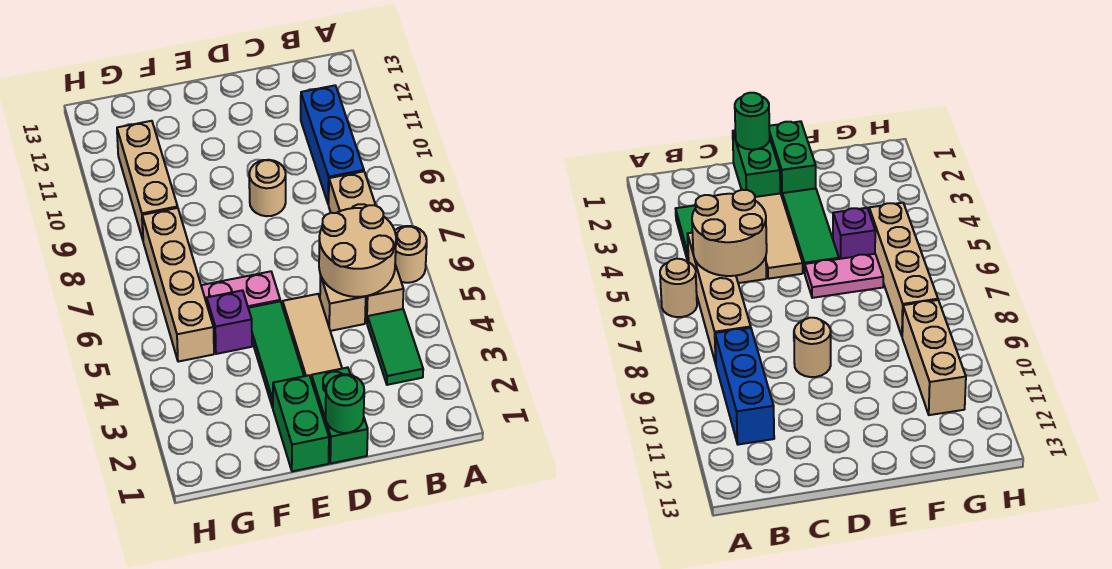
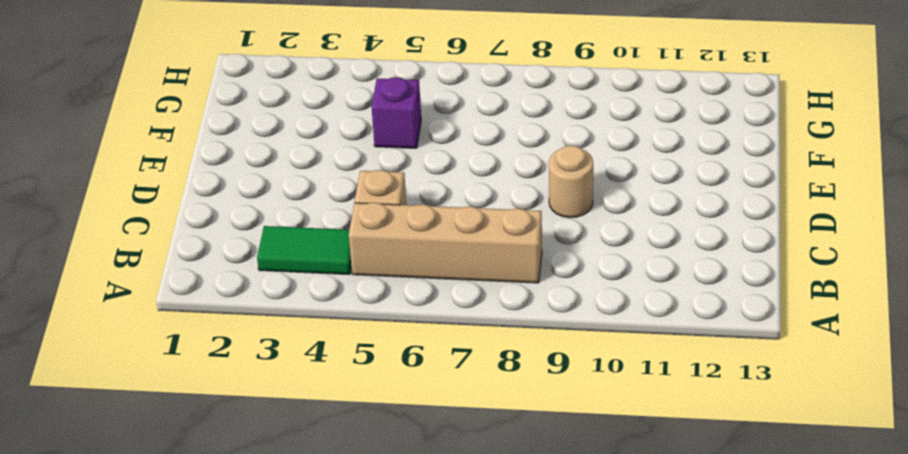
none -> tan 1x1 round brick [395,226,427,283]
none -> blue 1x3 brick [301,85,364,205]
none -> green 1x2 brick [311,367,368,463]

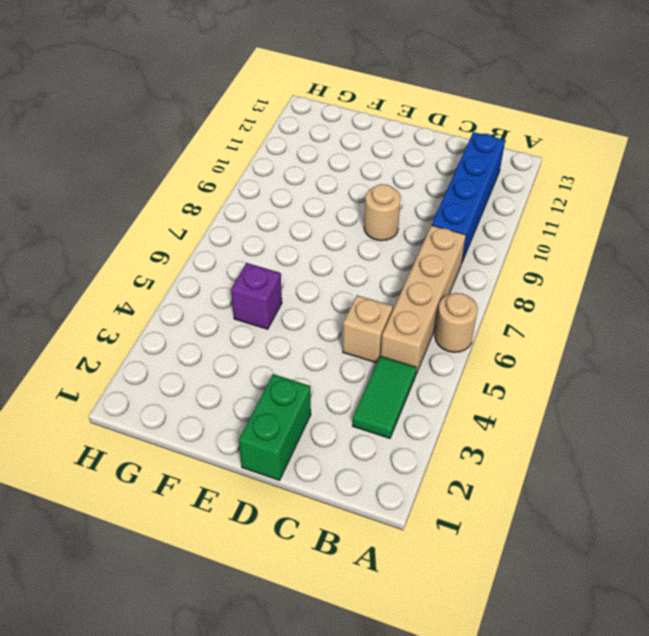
blue 1x4 brick [432,132,505,262] -> blue 1x3 brick [301,85,364,205]
none -> tan 1x3 tile [283,294,342,378]
none -> green 1x2 brick [273,375,329,471]
none -> green 1x3 tile [248,301,304,408]

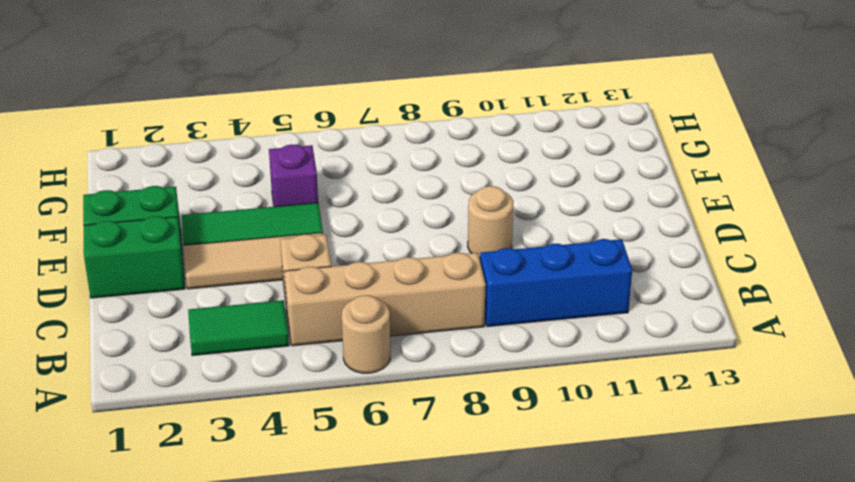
none -> pink 1x2 plate [201,271,280,308]
none -> tan 1x4 brick [142,208,214,362]
none -> tan 1x3 brick [117,121,178,239]

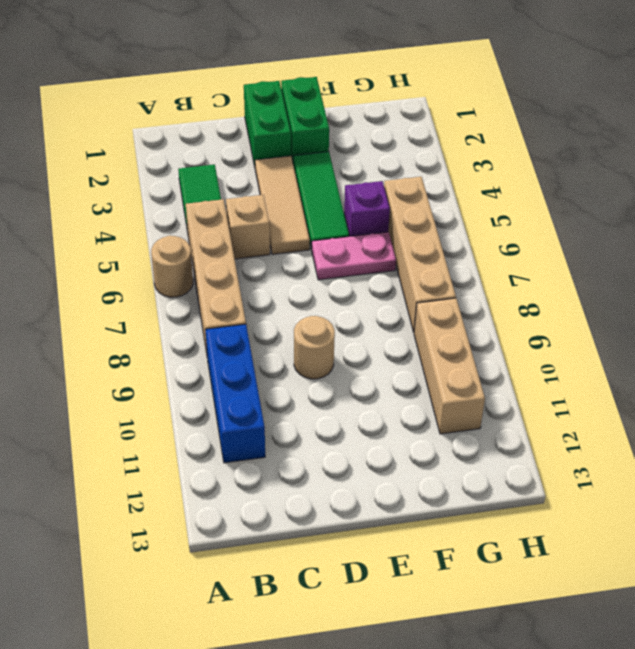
none -> tan 2x2 round brick [319,205,396,297]
none -> green 1x1 round brick [326,374,364,433]

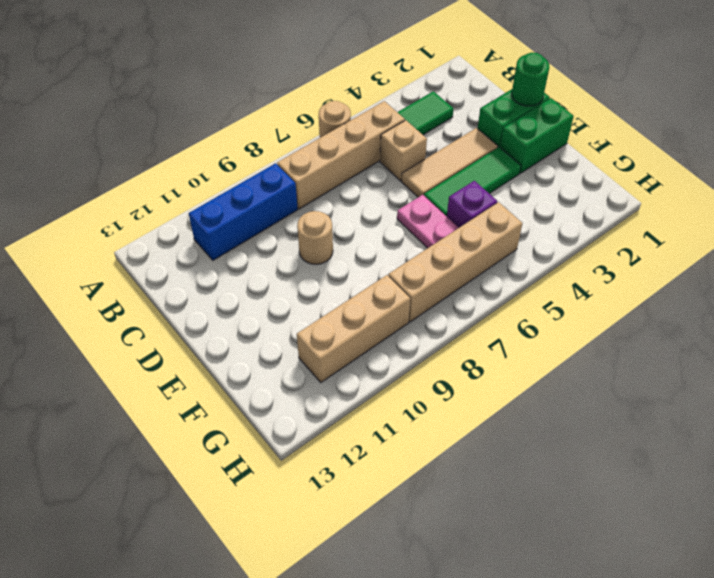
none -> tan 2x2 round brick [319,205,396,297]

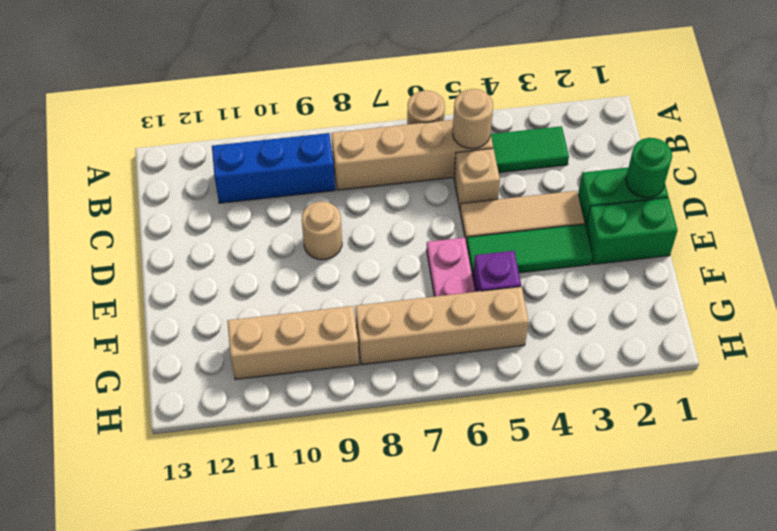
tan 1x1 round brick [453,89,493,149] -> tan 2x2 round brick [319,205,396,297]

